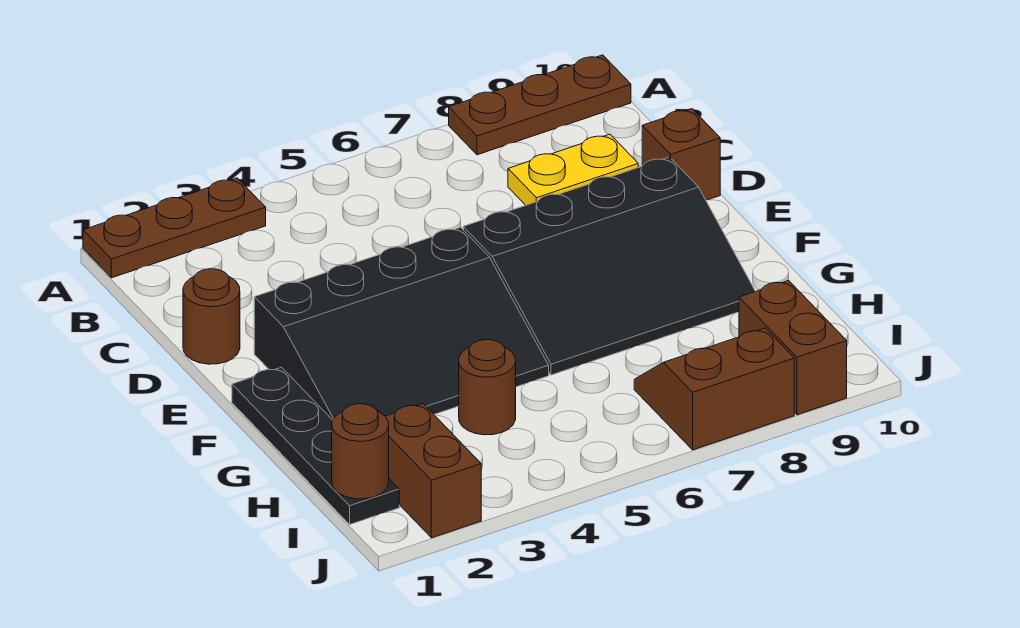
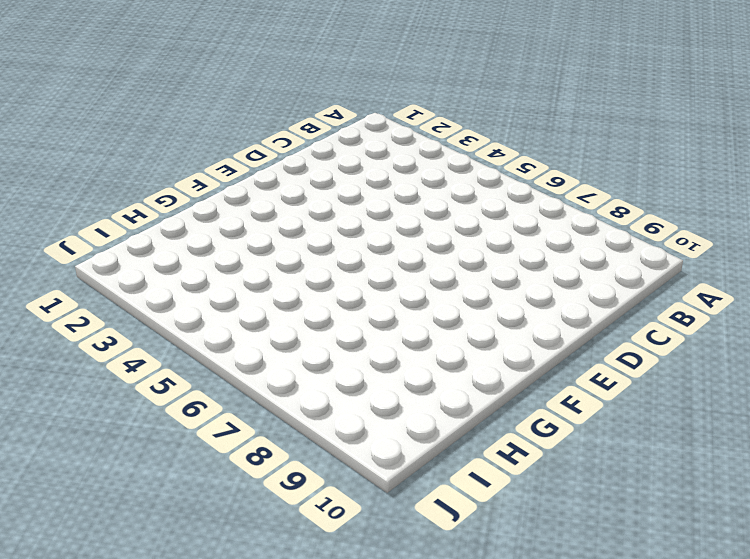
none -> brown 1x3 plate [83,178,266,278]
none -> brown 1x3 plate [449,55,631,155]
none -> yellow 1x2 plate [508,134,638,205]

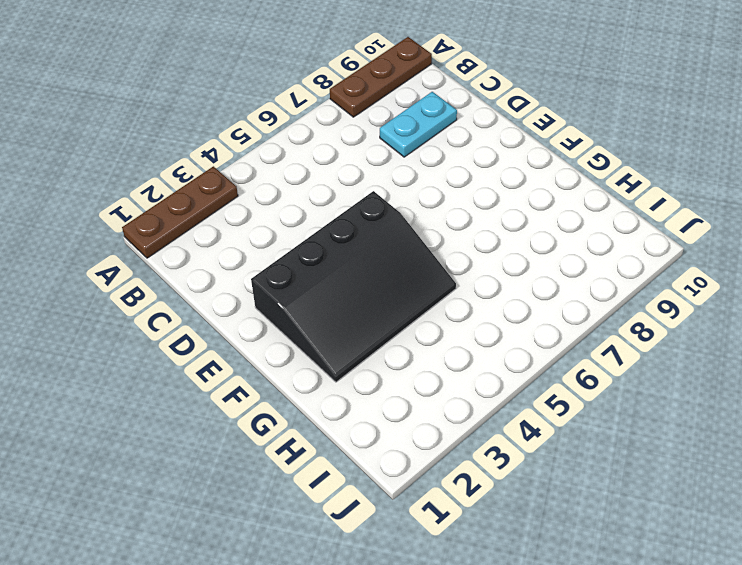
cyan 1x2 plate [380,92,457,157] -> yellow 1x2 plate [508,134,638,205]
none -> brown 1x1 round brick [183,269,240,364]
none -> brown 1x1 brick [642,109,720,200]
none -> black 3x4 slope [463,157,755,375]

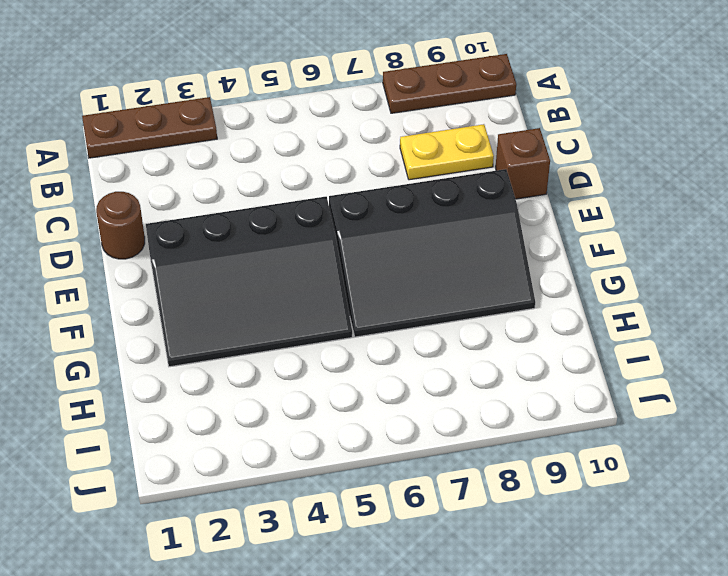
none -> black 1x4 plate [232,367,399,524]
none -> brown 1x1 round brick [459,340,516,435]
none -> brown 1x2 brick [385,404,481,538]

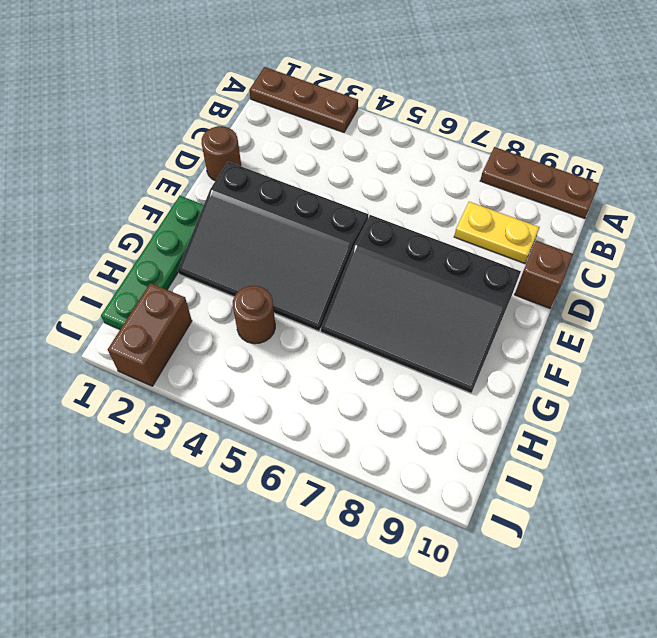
green 1x4 plate [101,196,204,329] -> black 1x4 plate [232,367,399,524]
none -> brown 2x2 slope [634,328,794,450]
none -> brown 1x2 brick [739,280,847,415]
none -> brown 1x1 round brick [332,404,389,499]

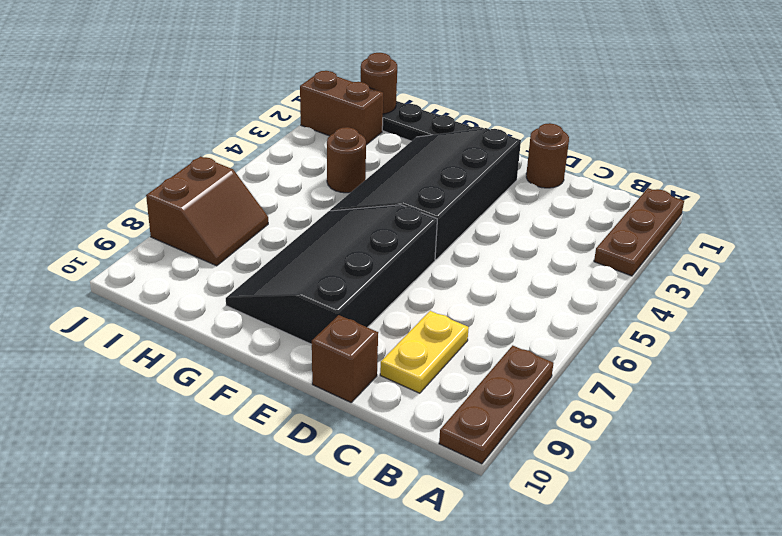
none -> brown 1x2 brick [739,280,847,415]

